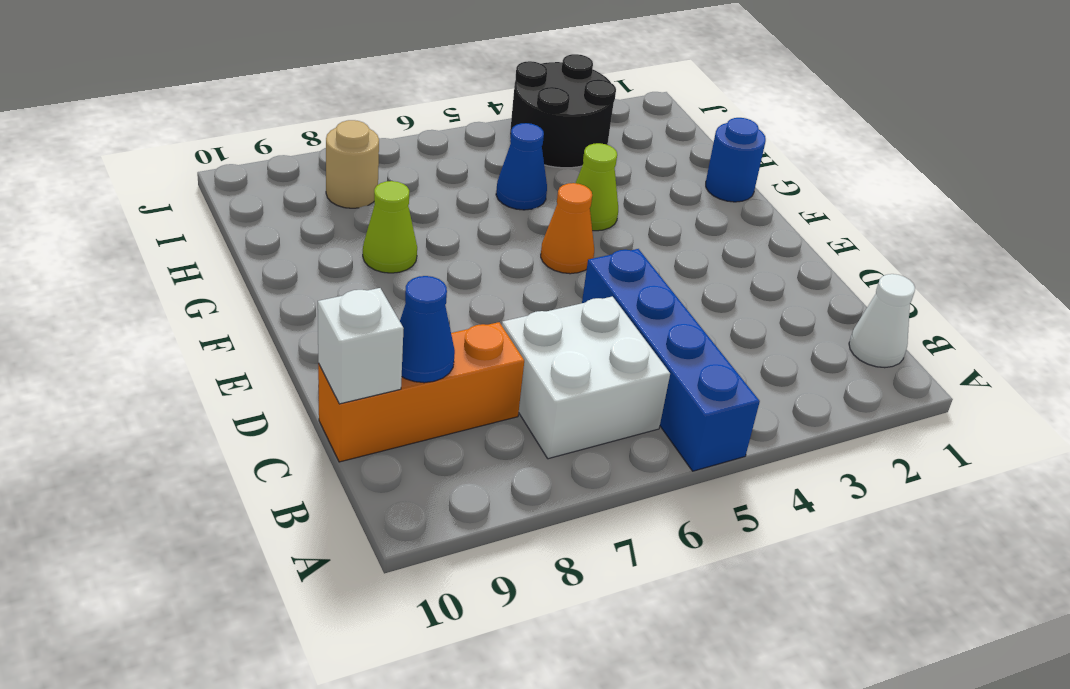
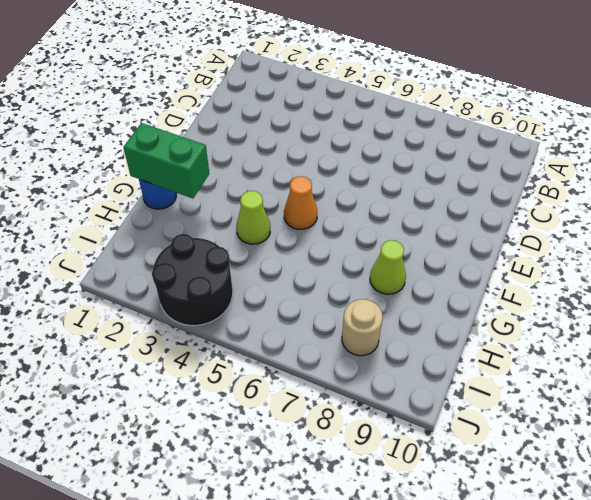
green 1x2 brick [123,123,209,198] -> none
none -> blue 1x4 brick [582,249,760,471]
none -> white 1x1 cone [849,274,915,368]
none -> white 2x2 brick [502,297,670,459]

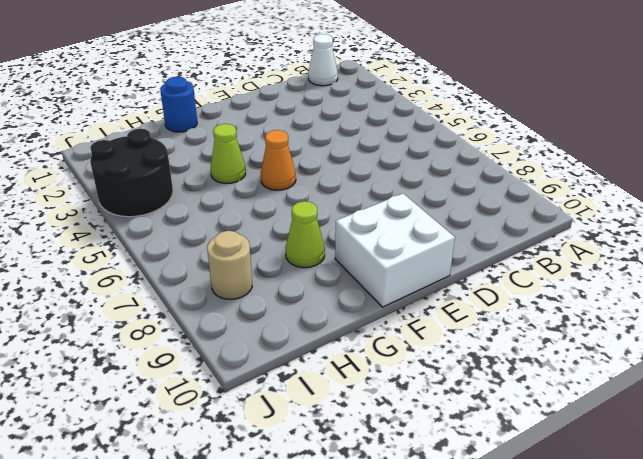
white 2x2 brick [335,194,455,307] -> white 2x2 brick moved to [502,297,670,459]
none -> blue 1x4 brick [582,249,760,471]
none -> orange 1x3 brick [318,322,524,462]
none -> blue 1x1 cone [496,123,547,210]

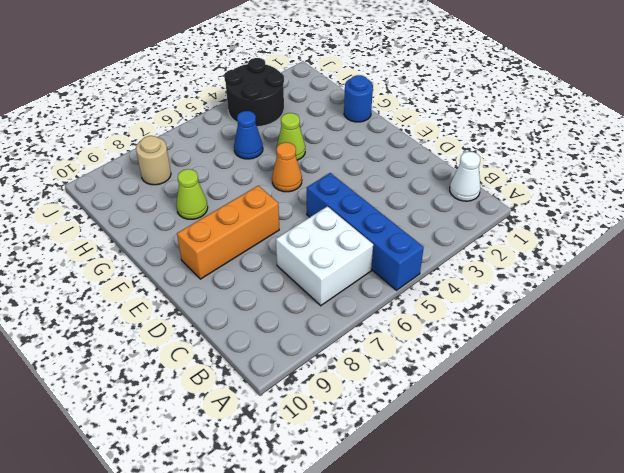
orange 1x3 brick [177,186,279,279] -> orange 1x3 brick moved to [318,322,524,462]
none -> blue 1x1 cone [400,276,455,383]
none -> white 1x1 brick [318,288,404,404]

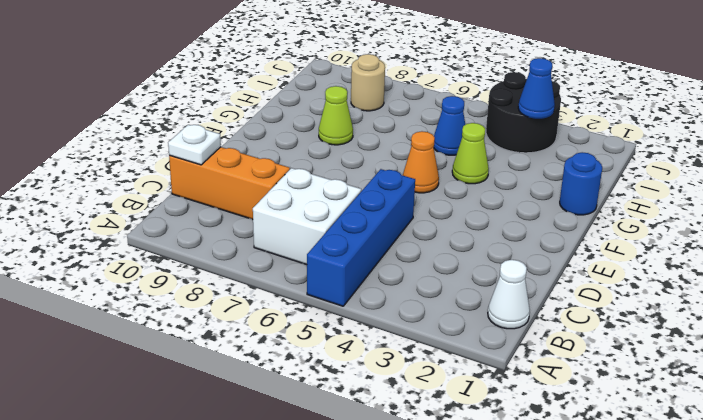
white 1x1 plate [168,125,221,165] -> white 1x1 brick [318,288,404,404]
blue 1x1 cone [518,58,555,119] -> blue 1x1 cone moved to [400,276,455,383]

